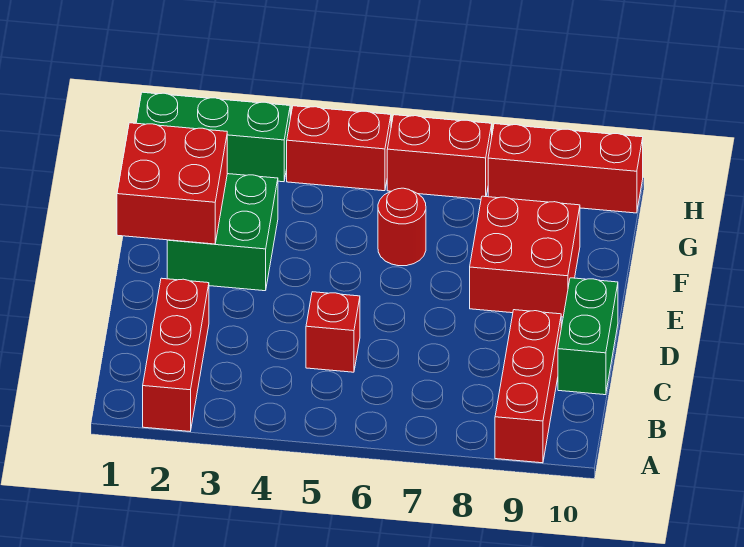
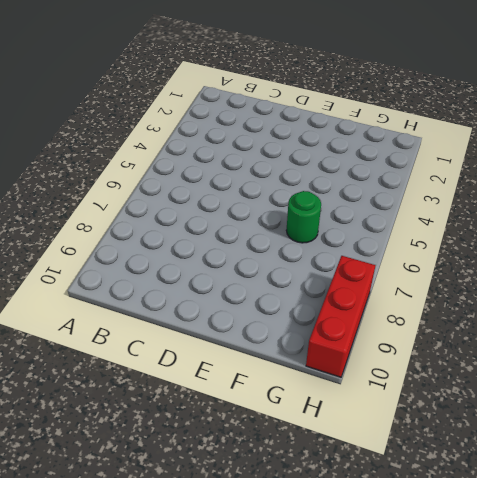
green 1x1 round brick [286,191,321,243] -> red 1x1 round brick [378,188,426,266]
none -> red 1x3 brick [143,278,209,431]
none -> red 1x3 brick [495,310,561,463]
none -> red 1x1 brick [306,292,360,372]

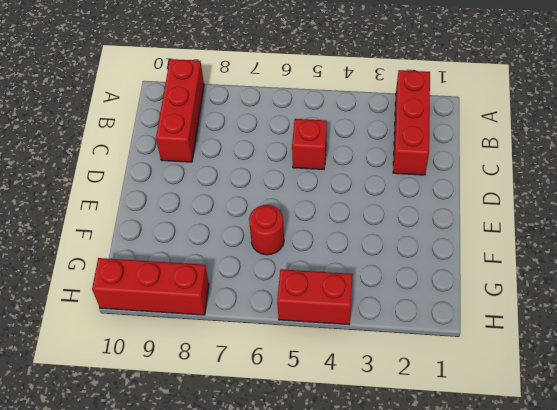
none -> green 1x2 brick [558,278,618,395]
none -> green 2x2 brick [167,174,278,291]
none -> red 2x2 brick [470,196,580,317]

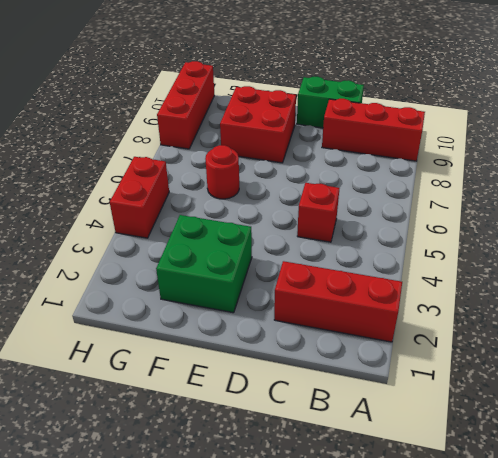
none -> green 1x3 brick [136,92,290,182]
none -> red 1x2 brick [387,115,492,199]
none -> red 2x2 brick [117,123,227,244]

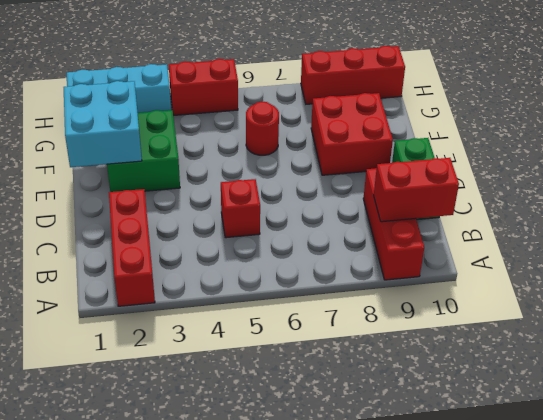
red 1x2 brick [374,158,459,222] -> red 1x2 brick moved to [387,115,492,199]
cyan 2x2 brick [64,81,142,167] -> red 2x2 brick [117,123,227,244]
cyan 1x3 brick [67,64,171,113] -> green 1x3 brick [136,92,290,182]

